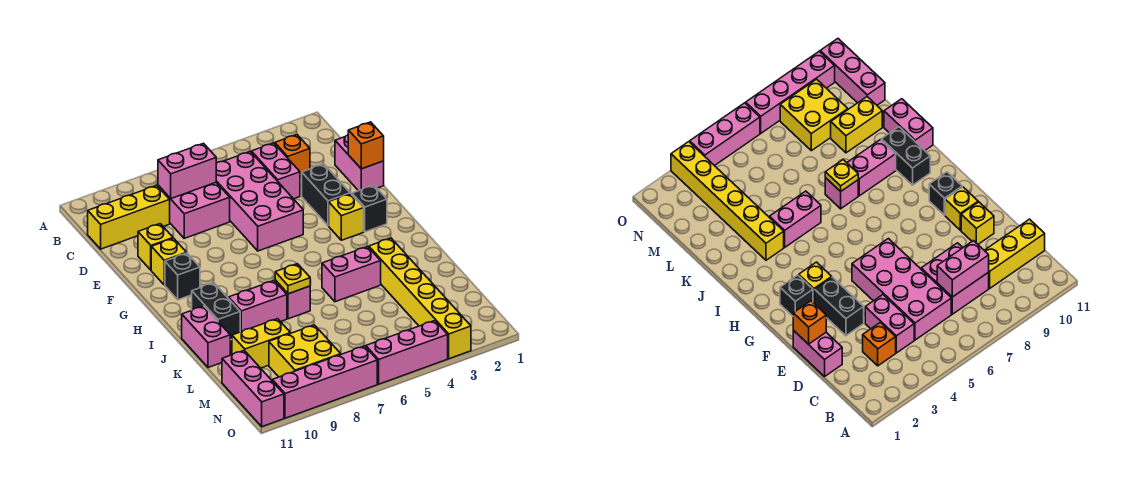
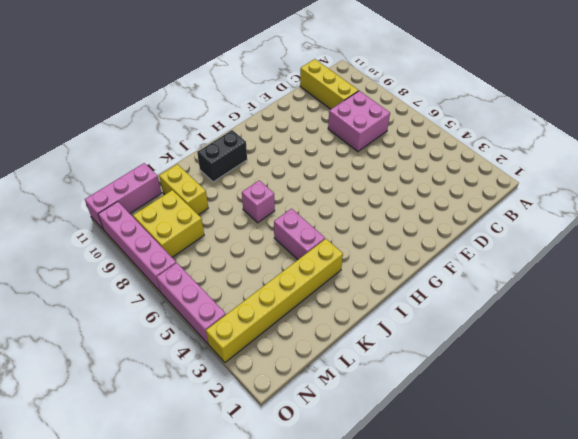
none -> orange 1x1 brick [275,135,310,177]
none -> pink 1x2 brick [251,143,300,199]
none -> pink 2x4 brick [216,152,303,251]

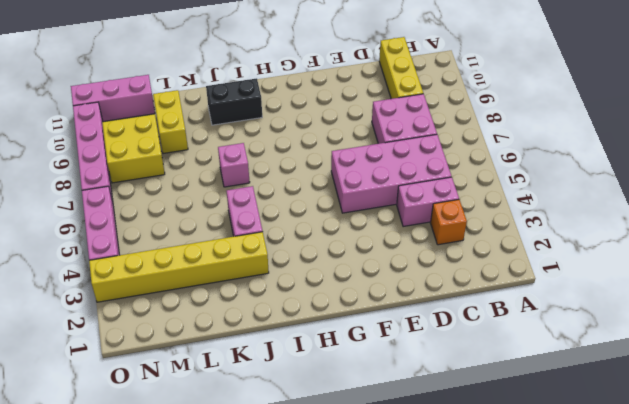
none -> pink 1x2 brick [335,135,384,191]
none -> black 1x2 brick [302,164,350,226]
none -> yellow 1x1 brick [138,224,173,270]

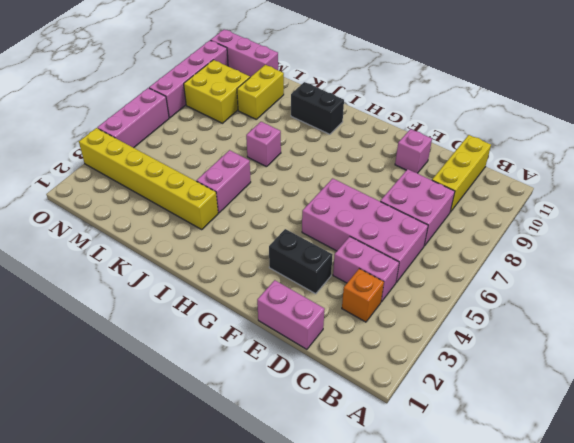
pink 1x1 brick [395,129,432,173] -> yellow 1x1 brick [138,224,173,270]
none -> yellow 1x1 brick [151,238,187,285]
none -> black 1x1 brick [352,185,387,232]
none -> yellow 1x1 brick [329,194,364,240]

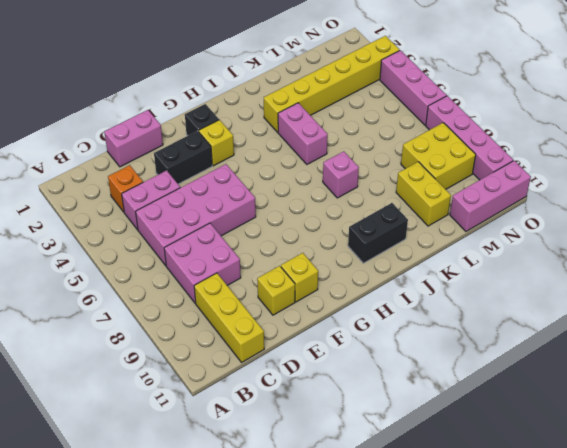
none -> black 1x1 brick [165,253,200,300]
none -> pink 1x2 brick [229,281,287,332]
none -> pink 1x2 brick [182,306,230,368]

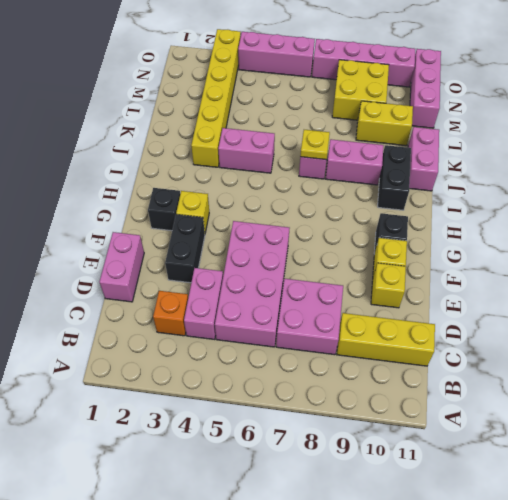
none -> pink 1x2 brick [158,143,216,199]
none -> orange 1x1 brick [348,122,384,169]

